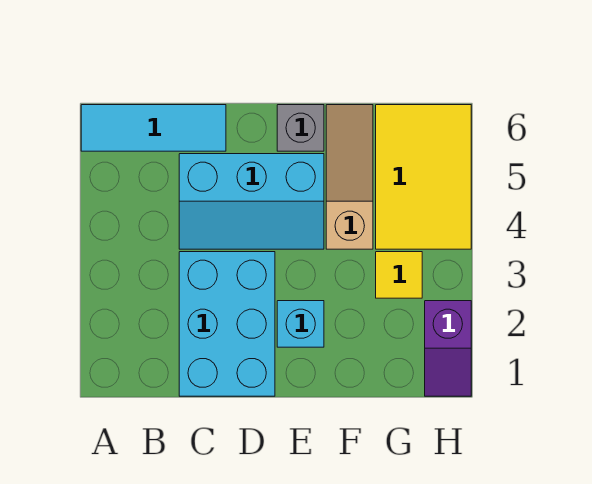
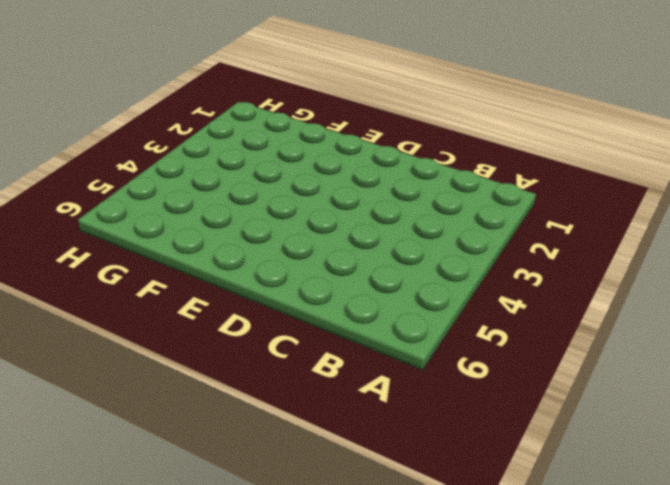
none -> cyan 1x3 tile [81,105,226,151]
none -> cyan 2x3 brick [179,252,275,396]

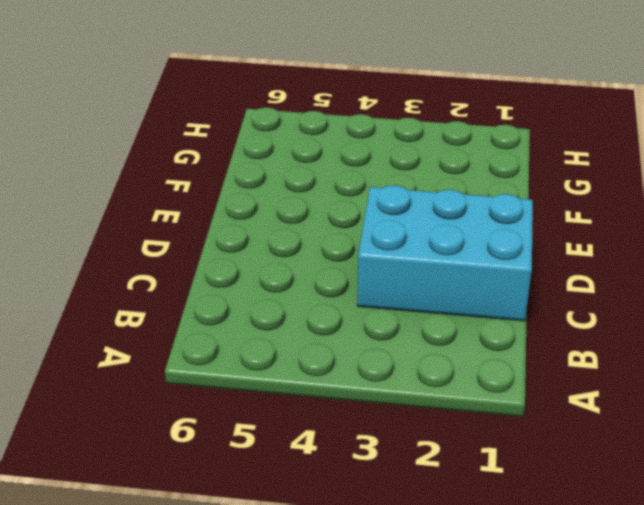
none -> cyan 1x3 tile [81,105,226,151]
none -> cyan 2x3 slope [179,154,324,249]

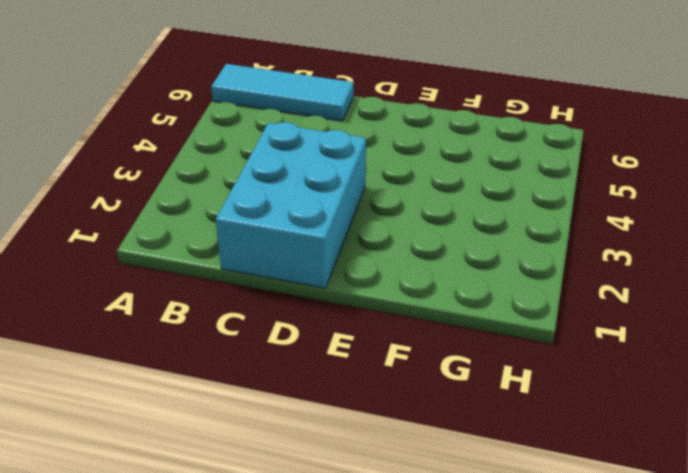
none -> cyan 2x3 slope [179,154,324,249]
none -> cyan 1x1 brick [277,301,324,347]

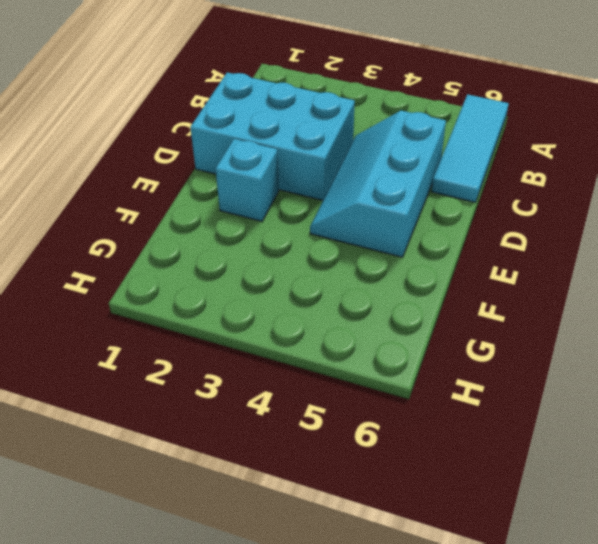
none -> grey 1x1 brick [277,105,324,151]
none -> tan 1x3 slope [326,105,373,249]

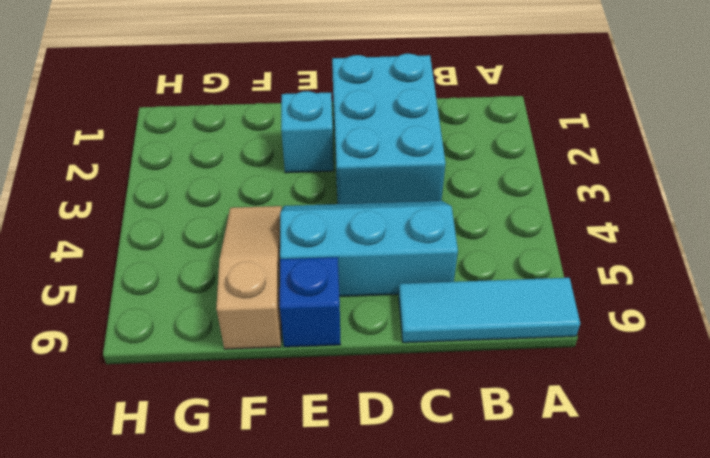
blue 1x1 brick [280,257,341,347] -> grey 1x1 brick [277,105,324,151]
tan 1x3 slope [216,206,282,349] -> tan 1x3 slope turned to [326,105,373,249]
none -> yellow 1x1 tile [376,252,422,298]
none -> yellow 2x3 tile [376,105,471,249]

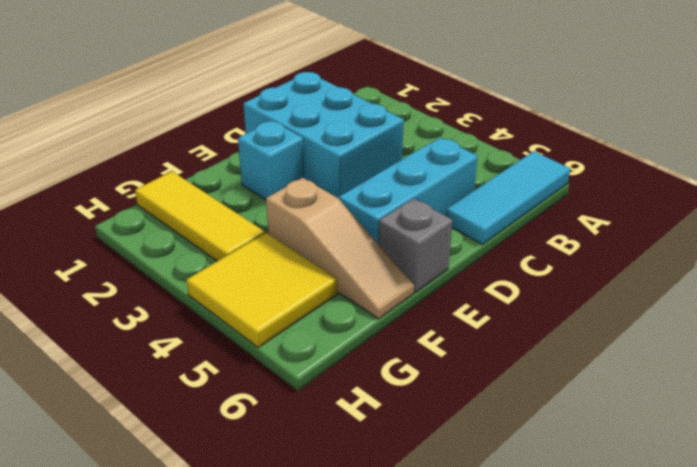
yellow 1x3 tile [135,171,265,261] -> yellow 1x1 tile [376,252,422,298]
yellow 2x2 tile [186,233,338,348] -> yellow 2x3 tile [376,105,471,249]
none -> purple 1x2 slope [425,301,471,396]

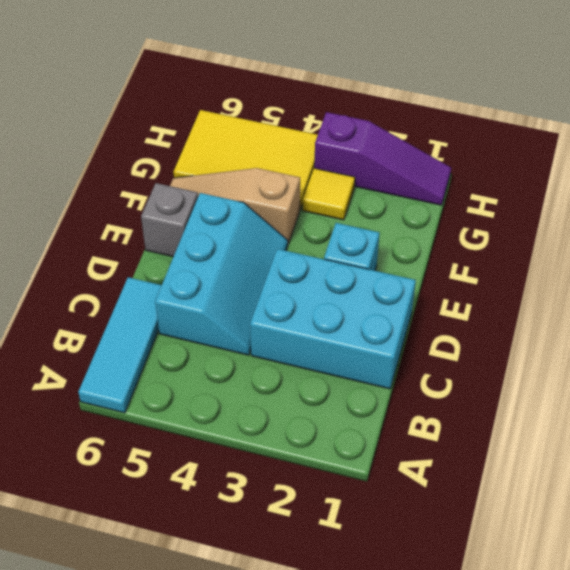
purple 1x3 slope [314,112,451,205] -> purple 1x2 slope [425,301,471,396]

